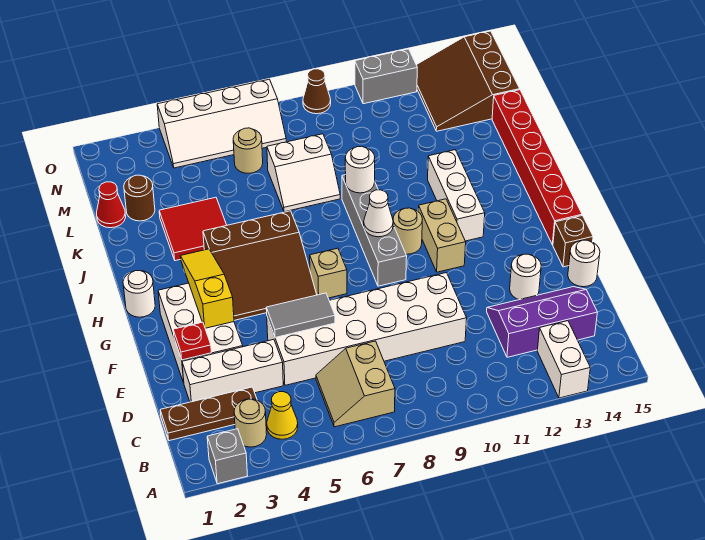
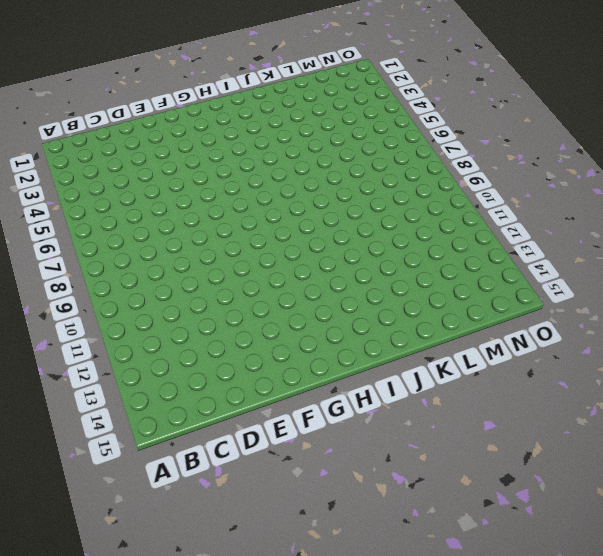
none -> grey 1x1 brick [207,429,248,484]
none -> white 1x2 brick [537,321,590,398]
none -> tan 1x1 round brick [234,399,267,447]
none -> yellow 1x1 cone [267,392,298,439]

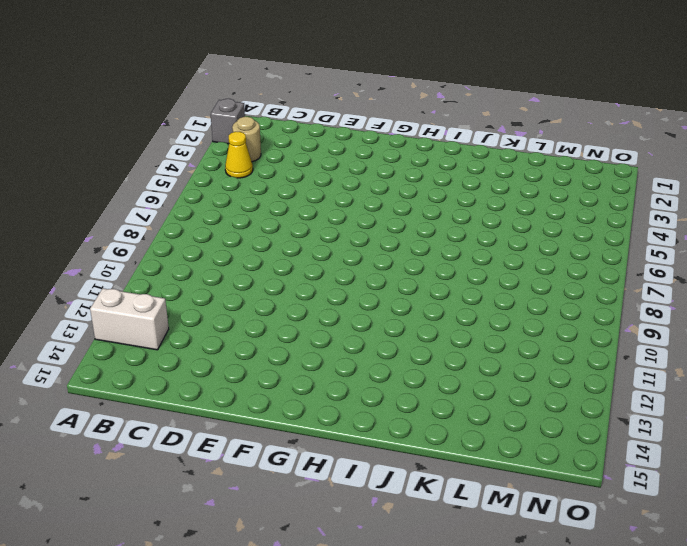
none -> tan 2x2 slope [316,341,395,427]
none -> brown 1x3 plate [160,387,257,441]
none -> purple 2x3 slope [487,287,597,357]
none -> white 1x3 brick [182,339,283,402]

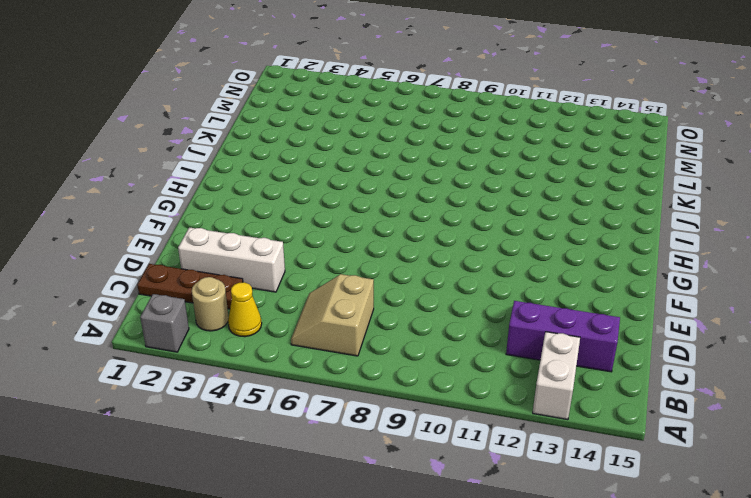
none -> white 2x6 brick [267,273,467,385]
none -> white 2x3 brick [158,283,243,383]
none -> white 1x1 round brick [510,254,541,300]
none -> white 1x1 round brick [568,240,600,287]

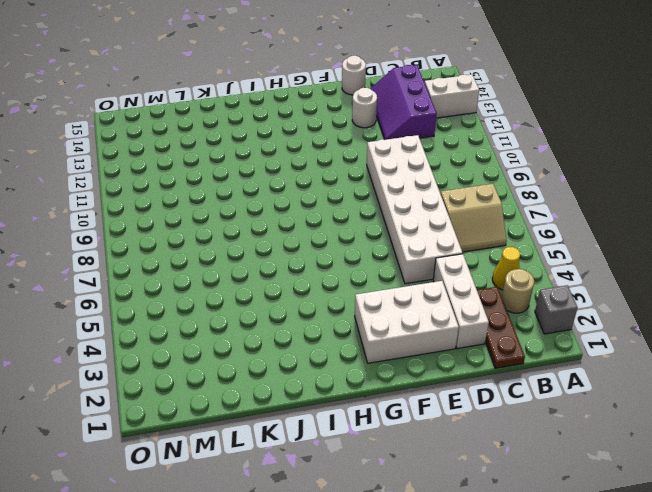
none -> brown 1x1 brick [553,216,593,267]
none -> brown 3x3 slope [203,211,317,320]
none -> tan 1x1 brick [310,248,347,298]
none -> grey 1x4 brick [342,175,407,286]

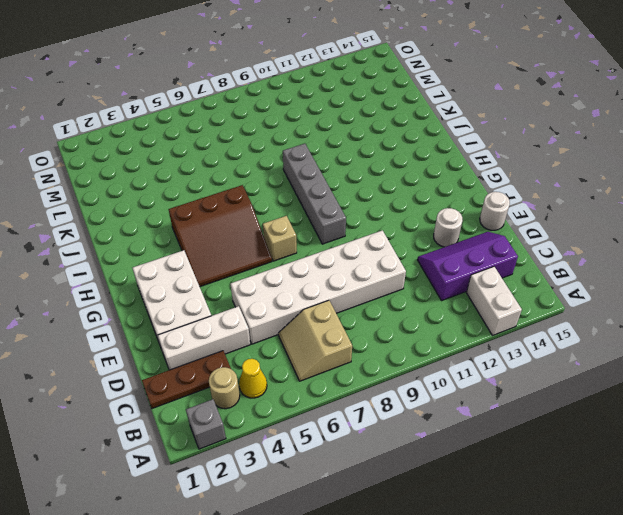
none -> brown 1x1 brick [553,216,593,267]
none -> tan 1x2 brick [418,199,466,272]
none -> red 1x6 brick [492,90,582,245]
none -> white 1x1 round brick [123,271,155,317]

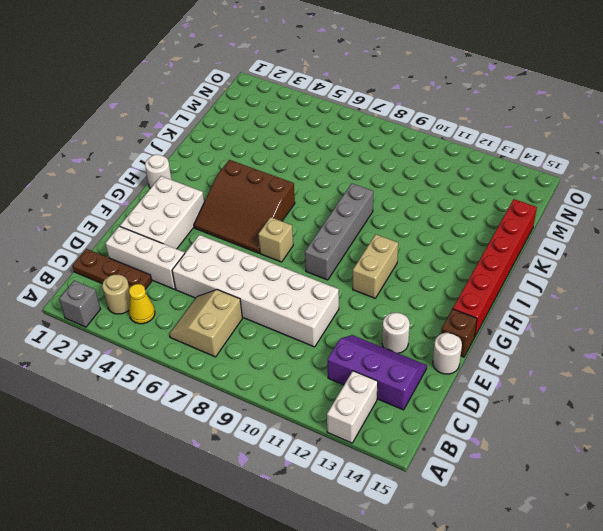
none -> tan 1x1 round brick [393,208,422,254]
none -> white 1x3 brick [428,150,485,241]
none -> red 2x2 tile [159,197,227,261]
none -> white 2x2 slope [267,134,340,212]

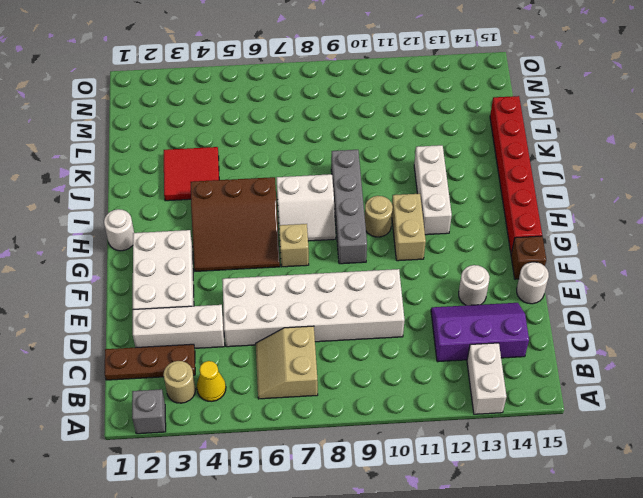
white 2x2 slope [276,174,336,241] -> white 2x2 slope moved to [267,134,340,212]
none -> red 1x1 cone [97,182,126,228]
none -> brown 1x1 round brick [124,175,155,221]
none -> tan 1x1 round brick [233,128,263,173]
none -> brown 3x3 slope [417,31,520,131]

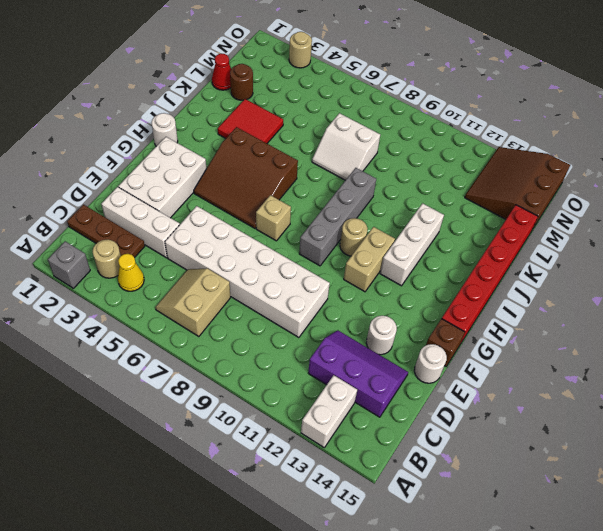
tan 1x1 round brick [289,32,312,68] -> tan 1x1 round brick moved to [233,128,263,173]
none -> white 2x4 slope [157,79,286,168]
none -> brown 1x1 cone [303,69,331,114]
none -> grey 1x2 brick [355,49,417,104]
none -> red 1x1 plate [173,322,211,360]

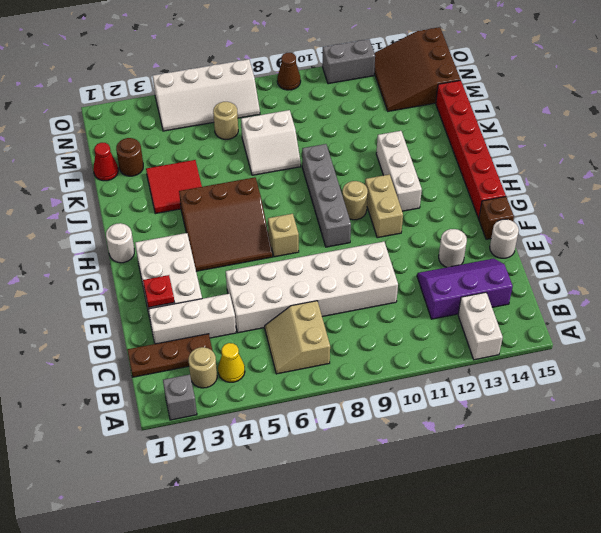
none -> grey 1x2 tile [266,293,335,338]
none -> yellow 1x3 slope [180,249,234,328]
none -> white 1x1 cone [364,190,393,237]
none -> white 1x1 round brick [345,146,375,193]

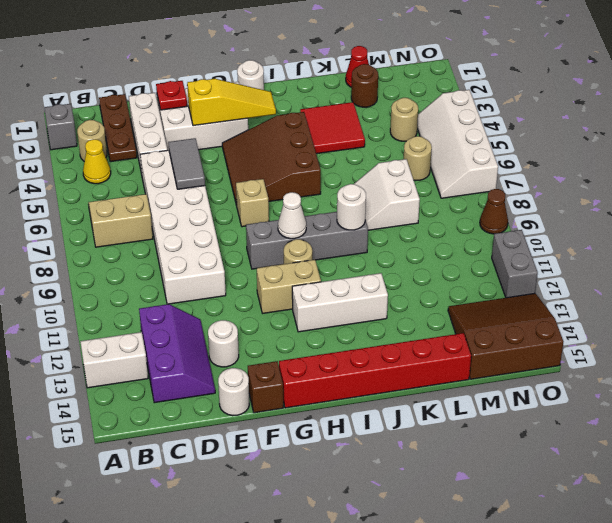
tan 1x1 round brick [390,98,418,141] -> none

